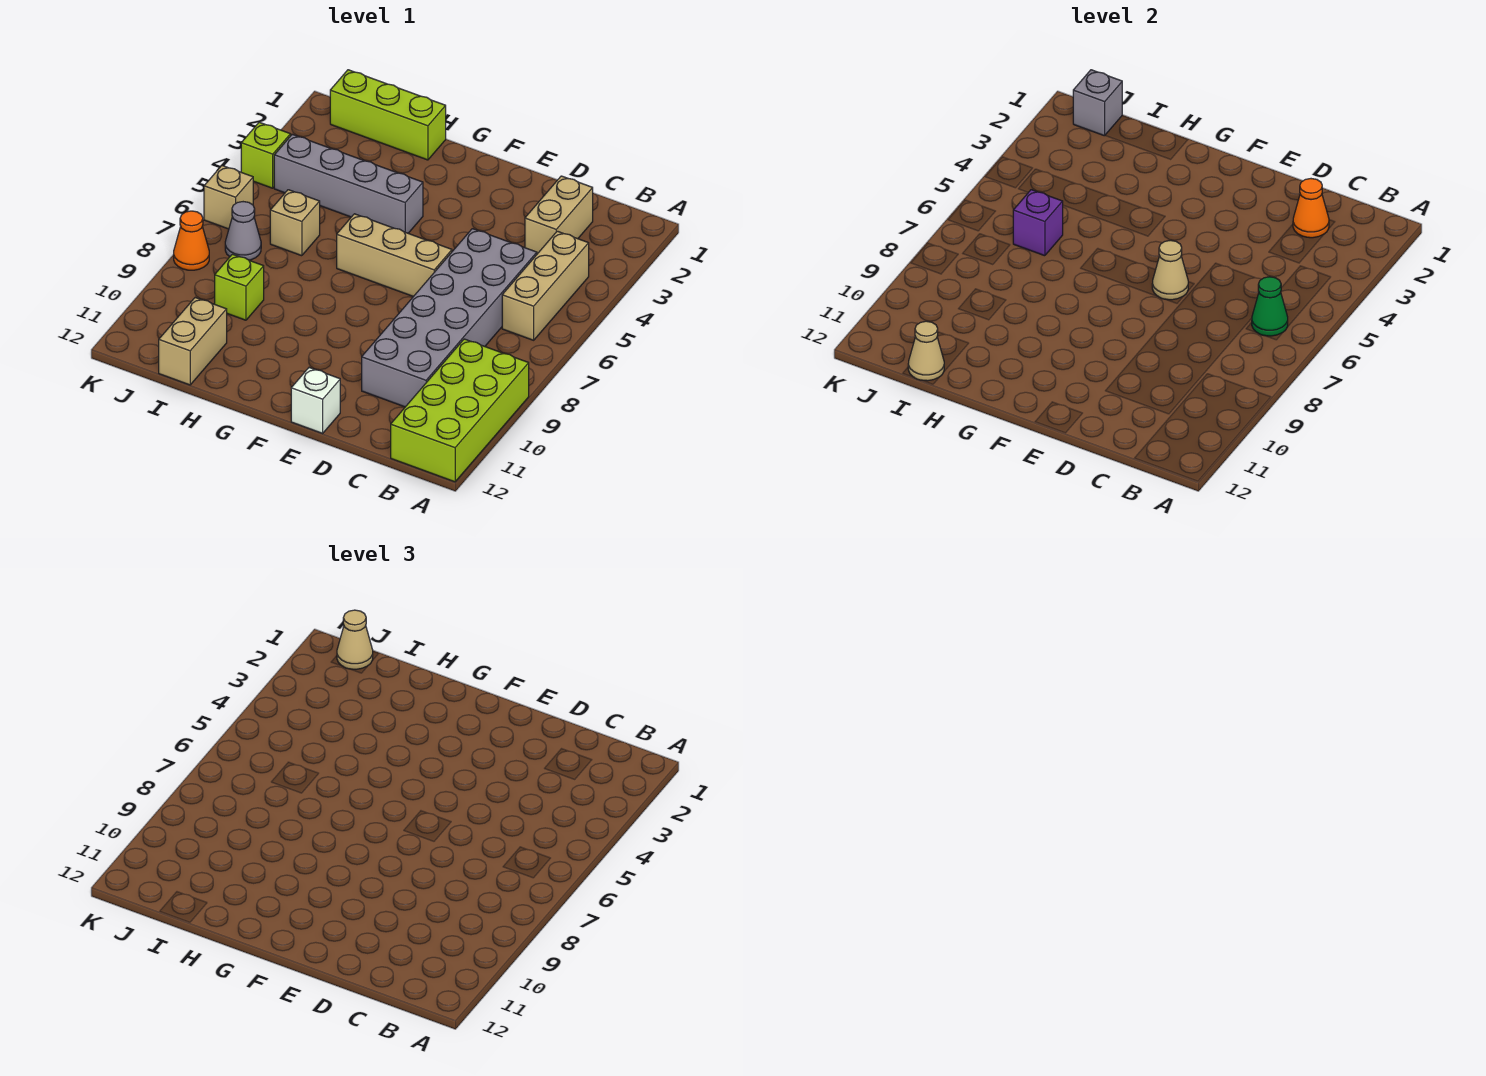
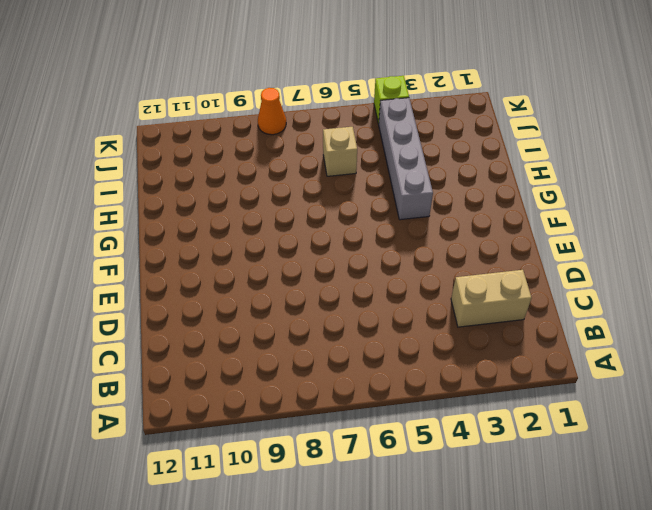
none -> lime 2x4 brick [391,339,529,482]
none -> tan 1x3 brick [502,231,589,340]
none -> grey 2x6 brick [362,229,537,407]

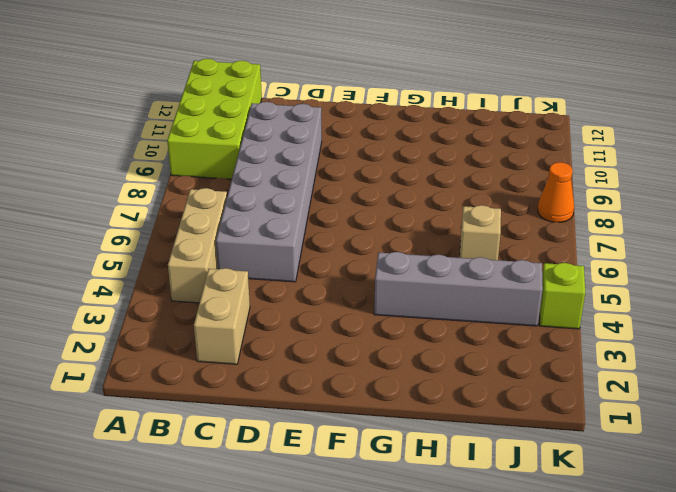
none -> tan 1x3 brick [337,214,452,297]
none -> white 1x1 brick [291,368,340,433]
none -> lime 1x3 brick [330,70,446,160]

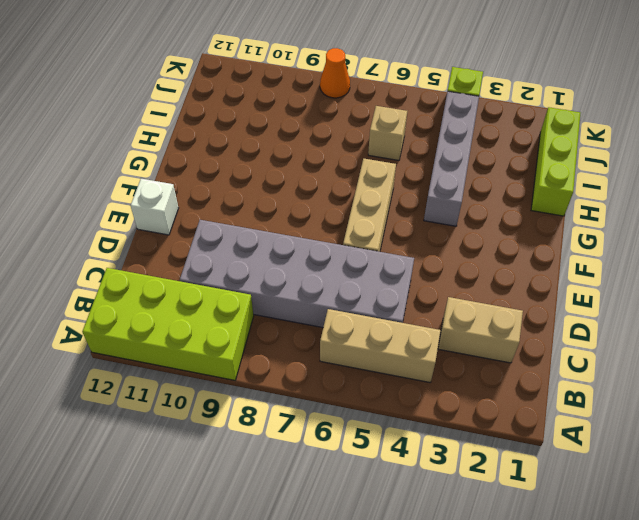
none -> lime 1x1 brick [215,254,264,320]
none -> tan 1x2 brick [159,297,227,385]
none -> grey 1x1 cone [225,202,261,260]

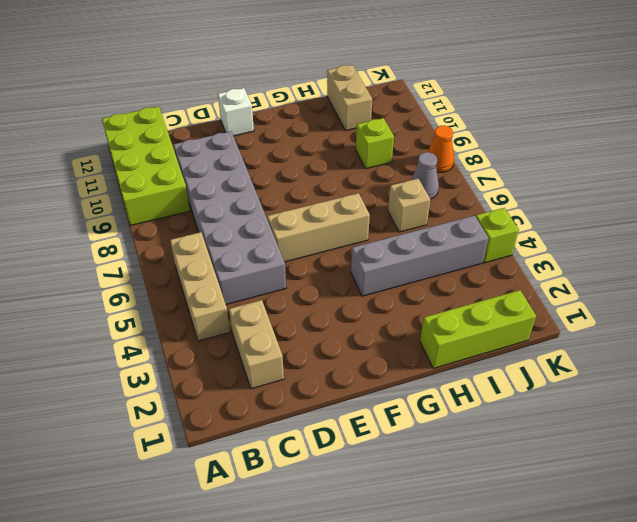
none -> tan 1x1 brick [204,166,253,229]
none -> green 1x1 cone [1252,277,1288,336]
none -> orange 1x1 cone [1293,179,1329,238]

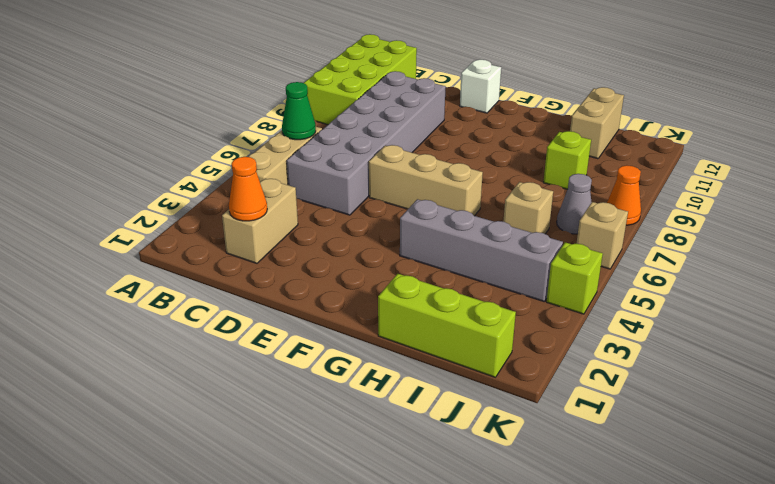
none -> tan 1x1 cone [1152,240,1188,300]
none -> purple 1x1 brick [1013,190,1063,256]
none -> tan 1x1 cone [908,321,944,381]

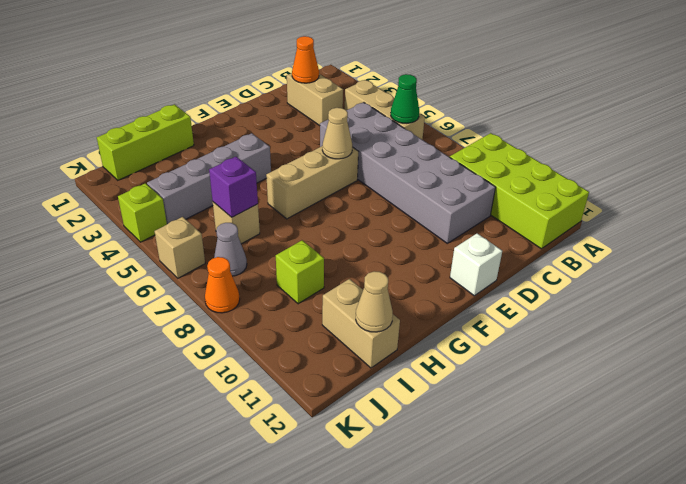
none -> grey 1x1 brick [1073,70,1122,136]
none -> tan 1x1 cone [337,610,373,669]

